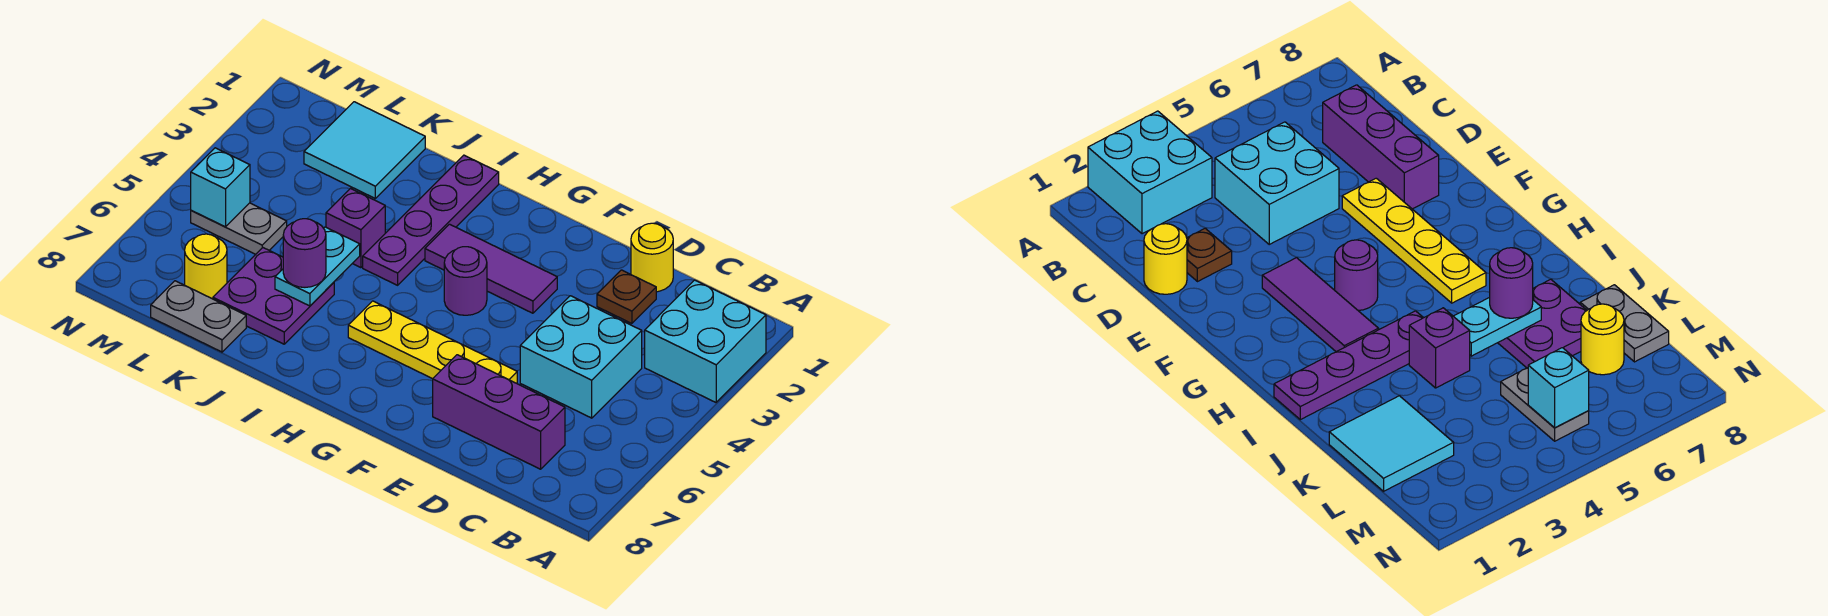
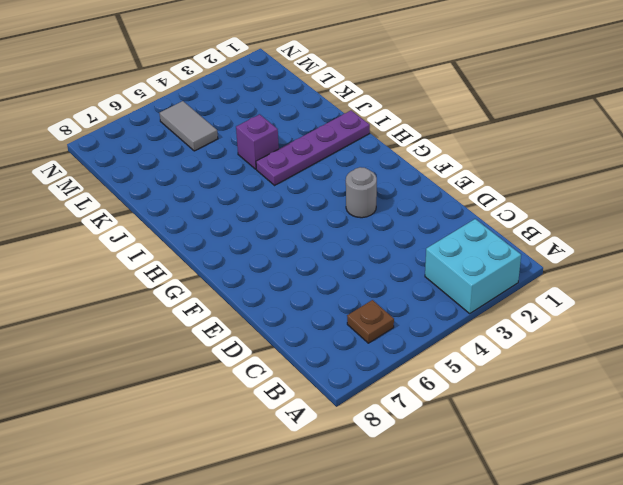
brown 1x1 plate [347,300,394,343] -> brown 1x1 plate moved to [597,270,656,323]
grey 1x1 round brick [346,167,377,218] -> purple 1x3 tile [425,224,557,313]
grey 1x2 tile [159,101,218,151] -> grey 1x2 plate [191,203,287,254]
none -> cyan 2x2 brick [520,296,642,418]
none -> purple 1x3 brick [433,355,565,469]
none -> yellow 1x1 round brick [631,223,673,292]

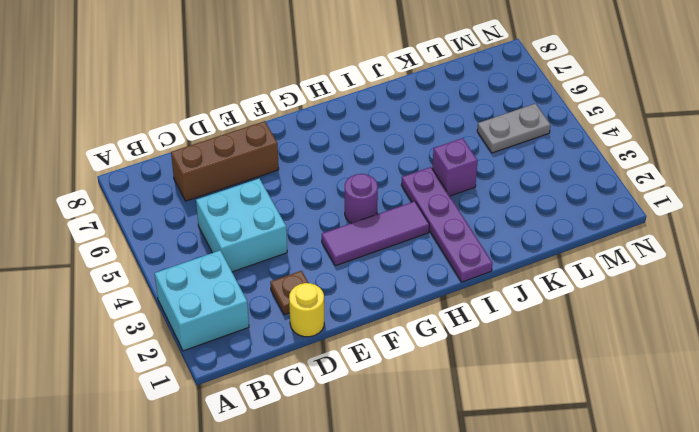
brown 1x3 brick [171,121,279,201] -> purple 1x3 brick [433,355,565,469]
none -> yellow 1x4 plate [348,301,517,383]
none -> purple 2x2 plate [213,248,334,344]
none -> cyan 2x2 tile [304,102,425,198]

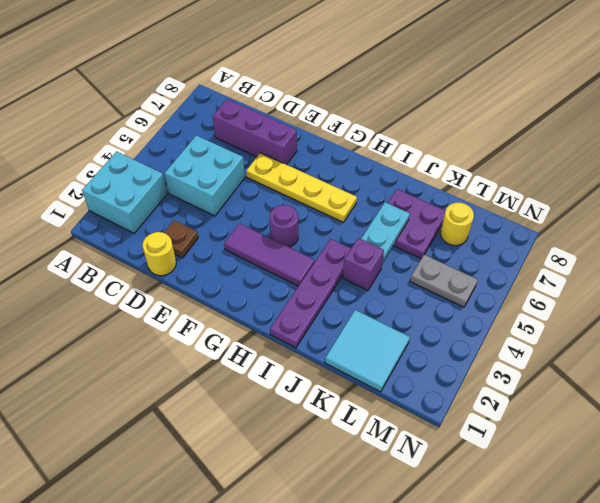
none -> grey 1x2 plate [151,281,246,352]
none -> cyan 1x1 brick [191,148,250,227]
none -> purple 1x1 round brick [283,219,326,287]

